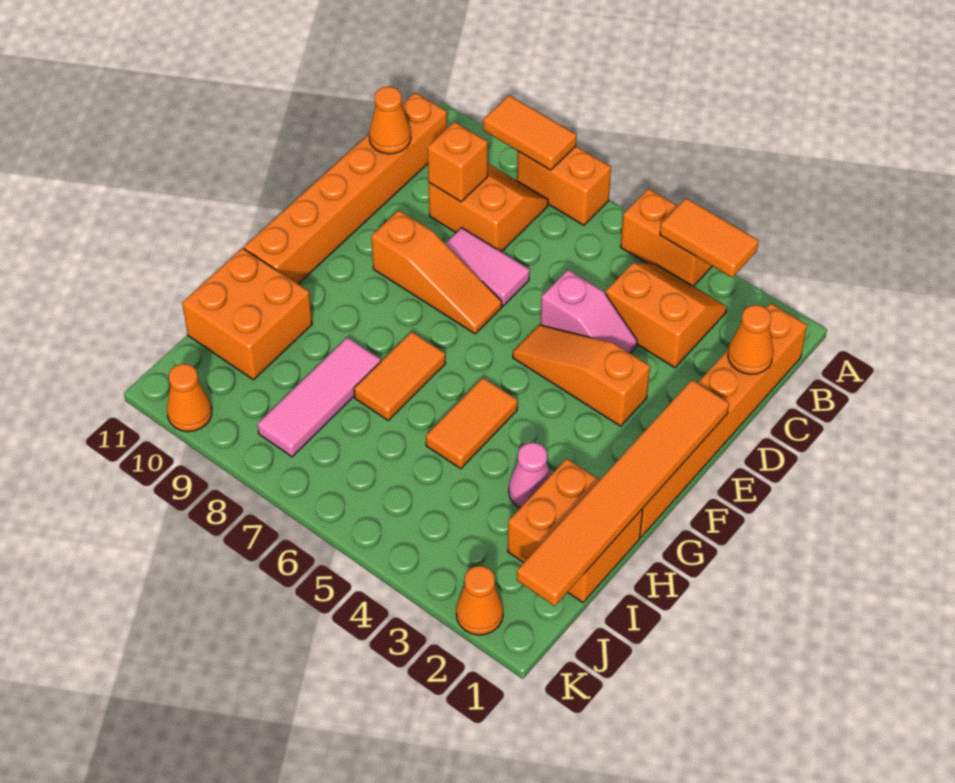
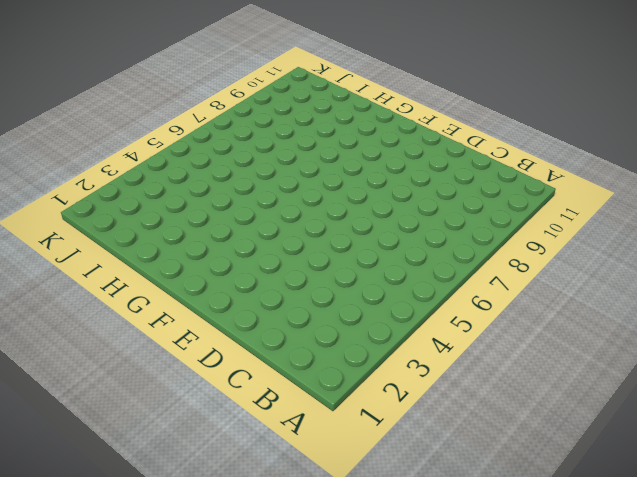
none -> orange 1x2 brick [621,189,712,286]
none -> orange 1x2 brick [517,146,611,225]
none -> orange 1x6 brick [640,303,807,537]

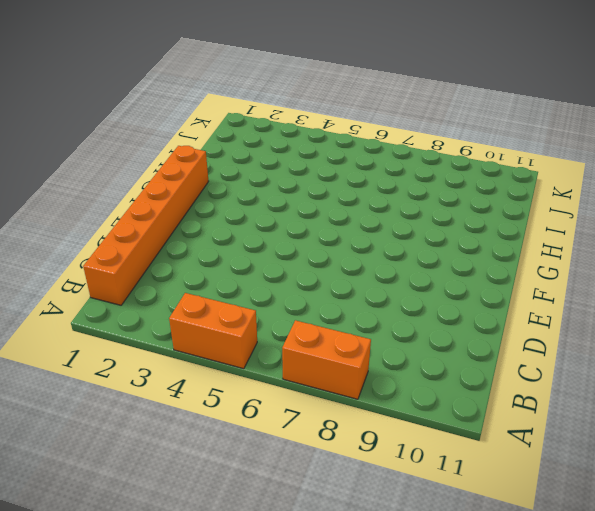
none -> orange 2x2 slope [606,263,727,368]
none -> orange 2x2 slope [428,164,548,252]
none -> orange 1x6 brick [244,93,447,284]

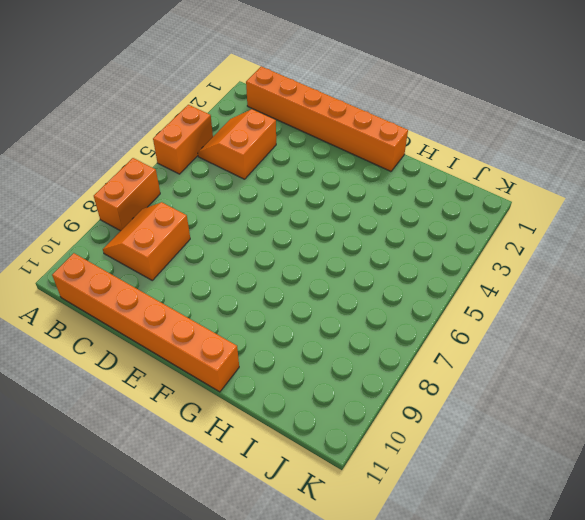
none -> pink 1x2 slope [541,270,637,353]
none -> pink 1x2 tile [445,228,530,306]
none -> orange 1x3 slope [513,325,650,426]

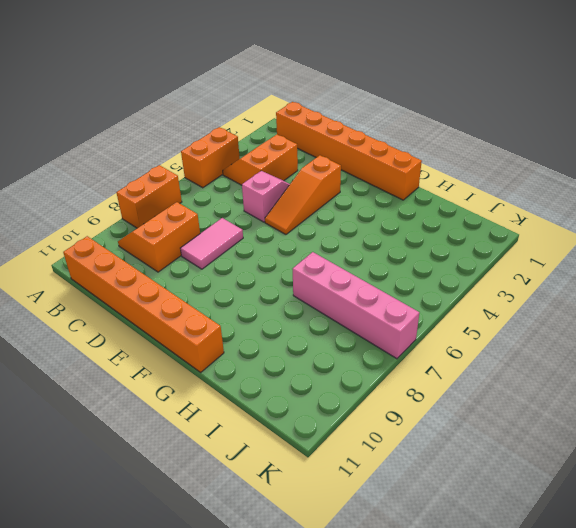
pink 1x4 brick [293,252,419,359] -> orange 1x2 tile [354,332,446,420]
none -> orange 1x3 slope [371,210,502,334]
none -> orange 1x2 tile [426,378,518,469]
none -> orange 2x2 brick [508,459,643,602]

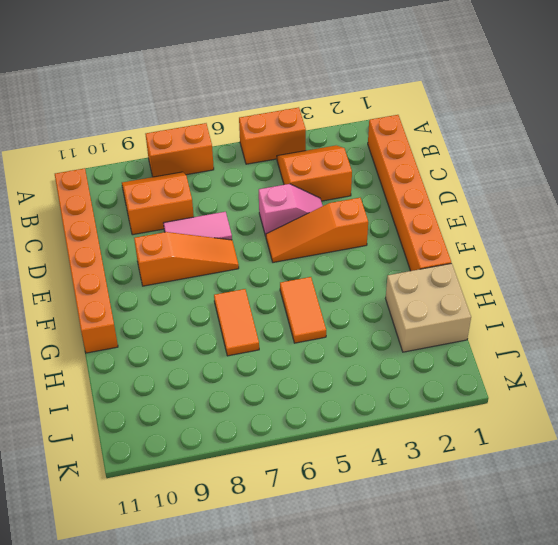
tan 2x2 brick [386,263,471,352] -> orange 2x2 brick [508,459,643,602]
none -> pink 1x1 cone [509,443,551,508]
none -> pink 1x3 tile [257,338,381,457]
none -> orange 2x2 brick [182,248,312,380]

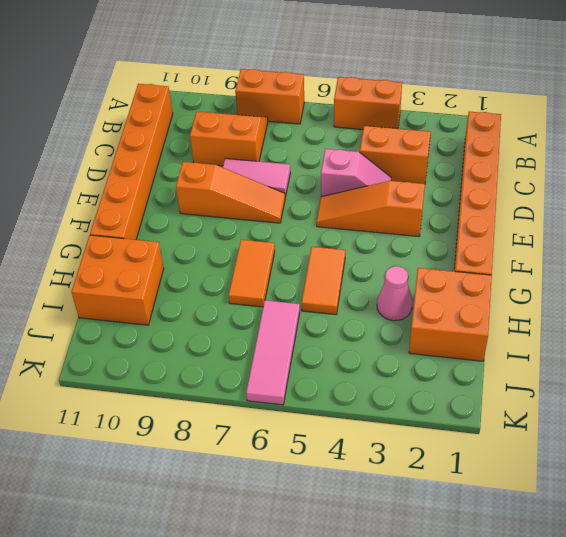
pink 1x3 tile [246,300,300,405] -> pink 1x3 tile moved to [257,338,381,457]
none -> orange 1x1 cone [456,566,503,635]
none -> orange 1x1 cone [167,364,212,432]
none -> orange 1x2 tile [660,198,758,277]

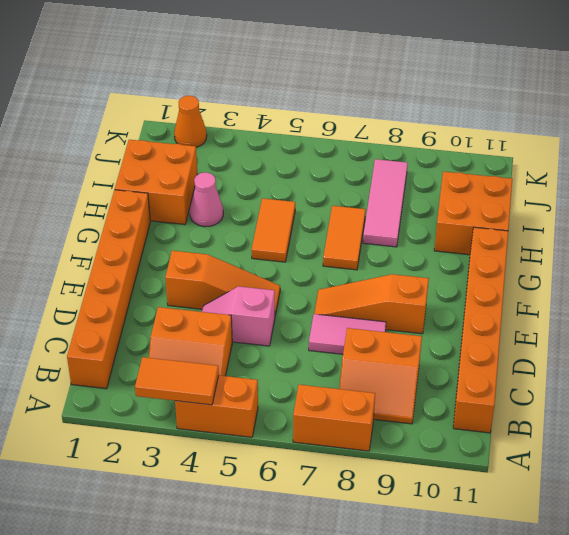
none -> orange 1x1 cone [167,364,212,432]
none -> orange 1x2 tile [483,95,577,170]
none -> orange 1x1 cone [728,305,773,374]

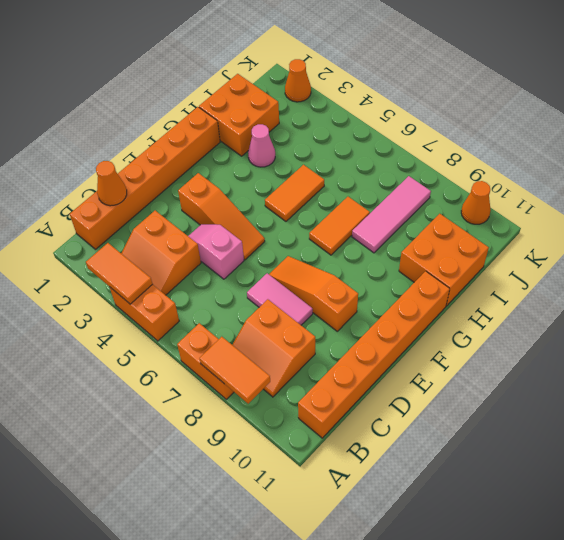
none -> orange 1x1 brick [427,122,488,202]
none -> orange 1x1 cone [369,86,411,154]
none -> orange 1x6 tile [517,380,729,606]

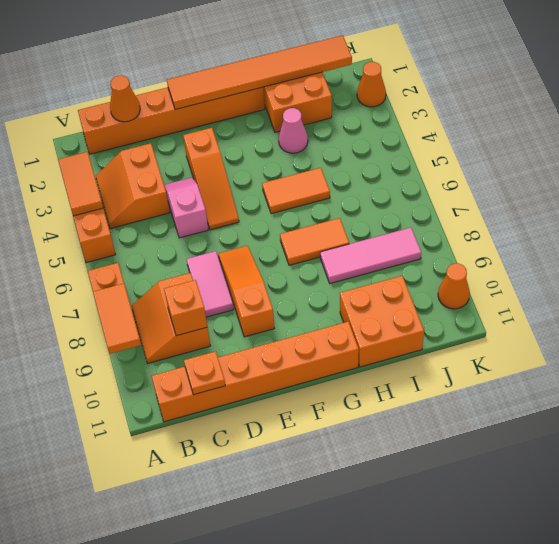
orange 1x1 plate [184,351,225,395] -> orange 1x1 cone [369,86,411,154]

